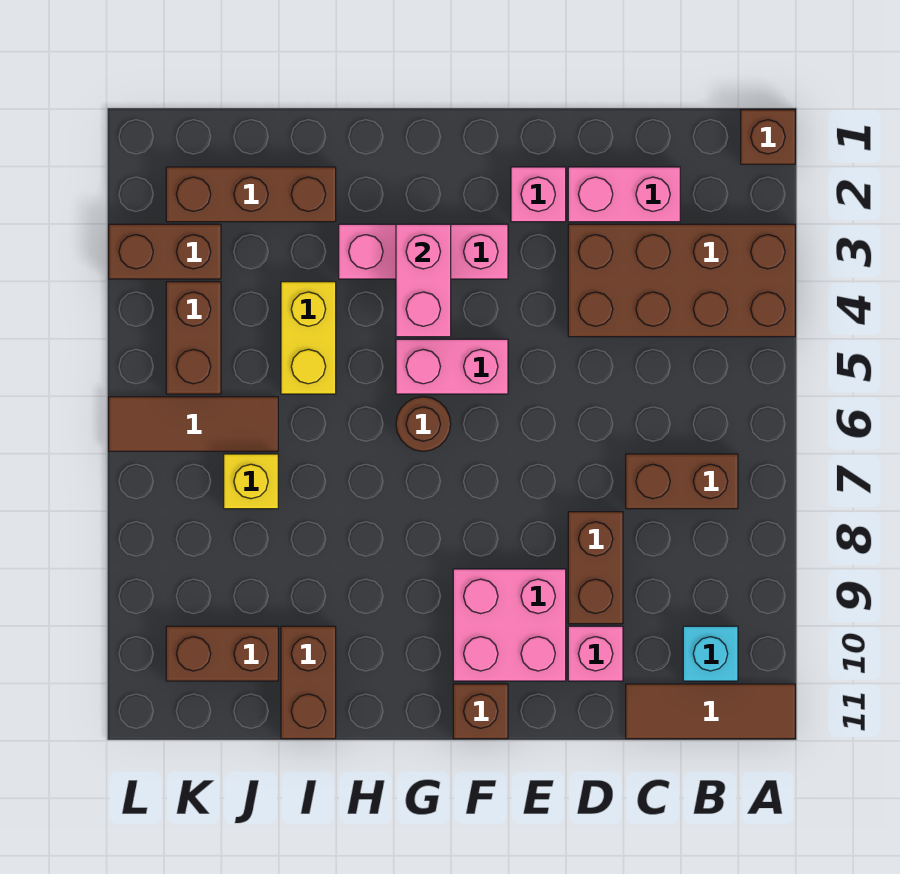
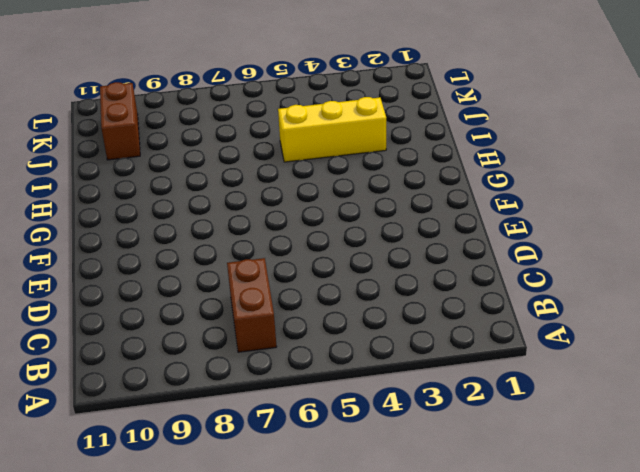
yellow 1x3 brick [278,97,386,162] -> yellow 1x2 brick [281,282,336,394]
none -> brown 1x1 brick [741,110,795,164]
none -> brown 2x4 brick [568,224,795,337]
none -> brown 1x3 tile [626,684,795,739]

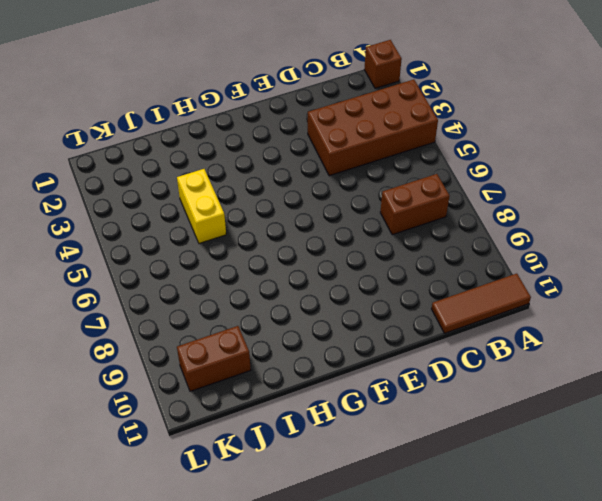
none -> cyan 1x1 brick [683,626,738,681]
none -> pink 1x2 brick [568,167,680,222]
none -> brown 1x2 brick [568,512,623,624]

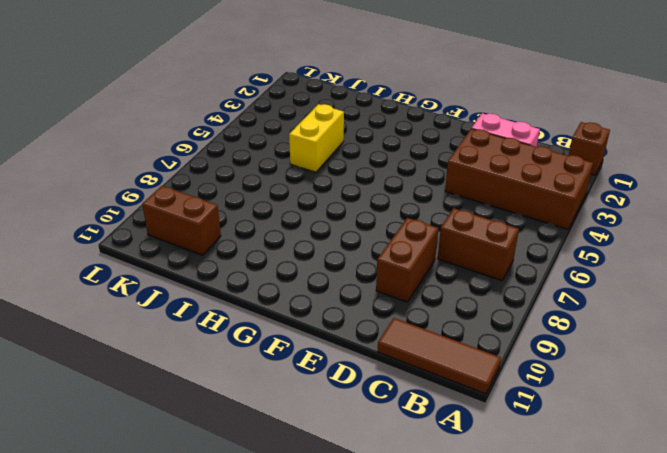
none -> cyan 1x1 brick [683,626,738,681]
none -> pink 1x1 brick [568,626,623,681]
none -> pink 1x1 brick [511,167,566,222]

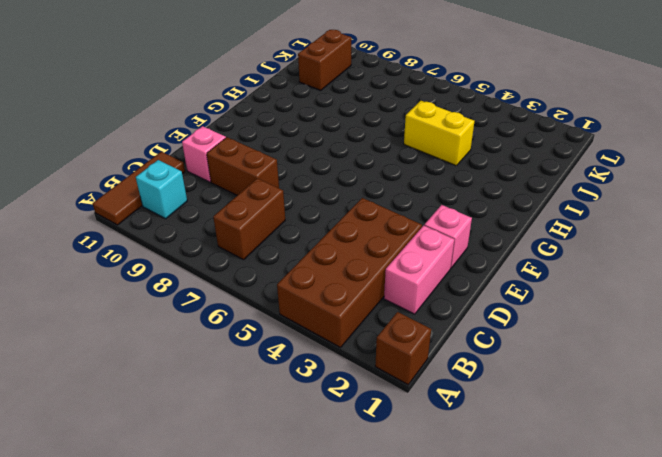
none -> pink 2x2 brick [453,569,566,681]
none -> pink 1x3 brick [339,224,508,279]
none -> pink 1x2 brick [396,339,508,394]

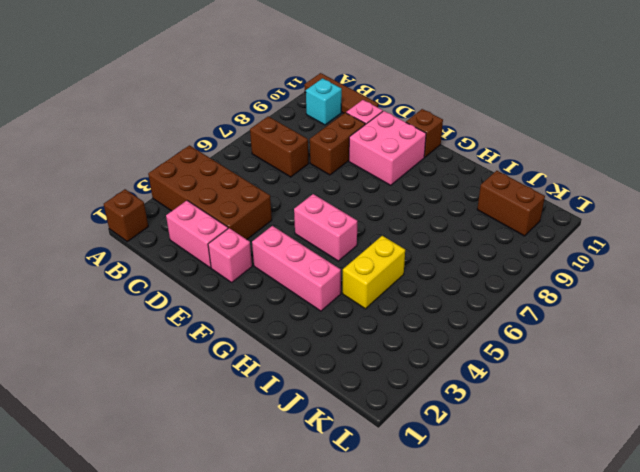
none -> brown 1x1 round brick [396,397,451,451]
none -> brown 1x3 brick [166,167,336,222]
none -> brown 1x2 brick [281,626,336,739]

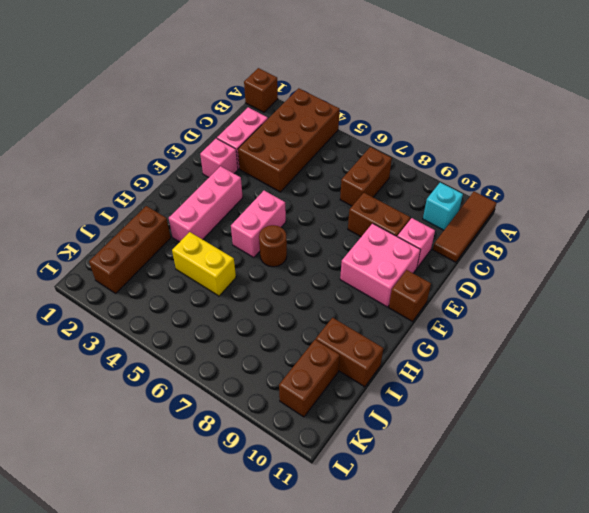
none -> brown 1x3 tile [109,397,278,451]
none -> yellow 1x1 brick [224,454,278,509]
none -> brown 1x2 brick [109,224,221,279]

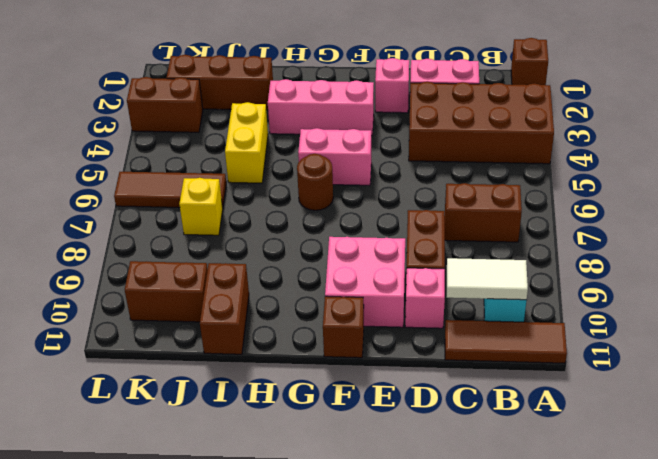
white 1x2 tile [447,258,528,300] -> none
none -> brown 1x2 brick [166,282,221,394]
none -> pink 1x2 brick [396,224,451,337]

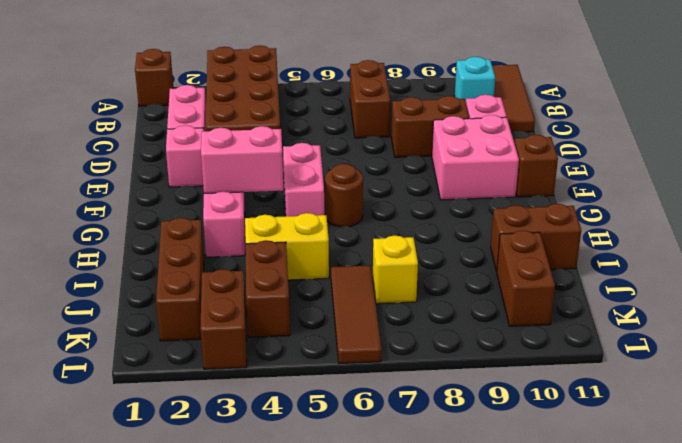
brown 1x2 brick [245,240,290,337] -> brown 1x2 brick turned to [166,282,221,394]

